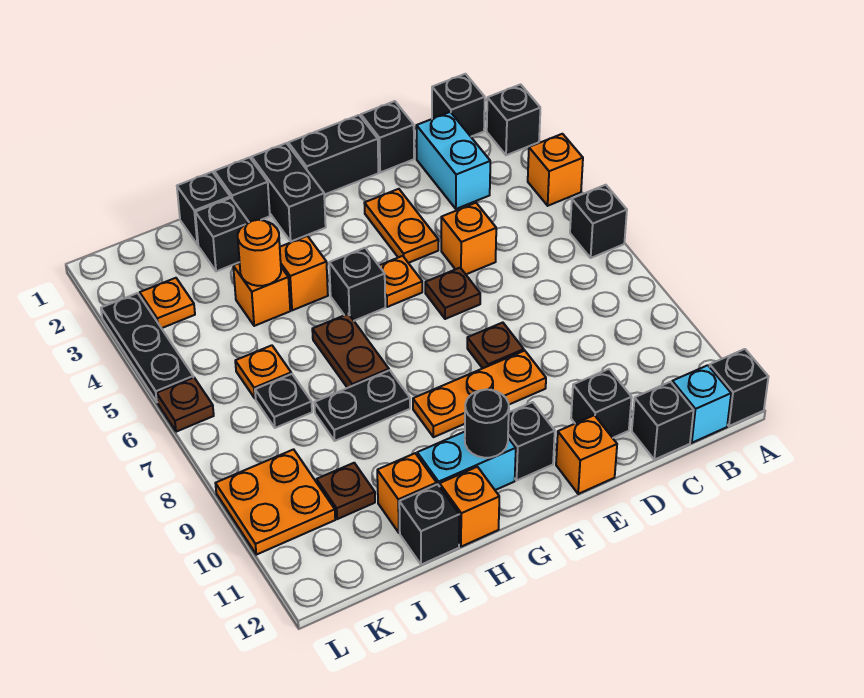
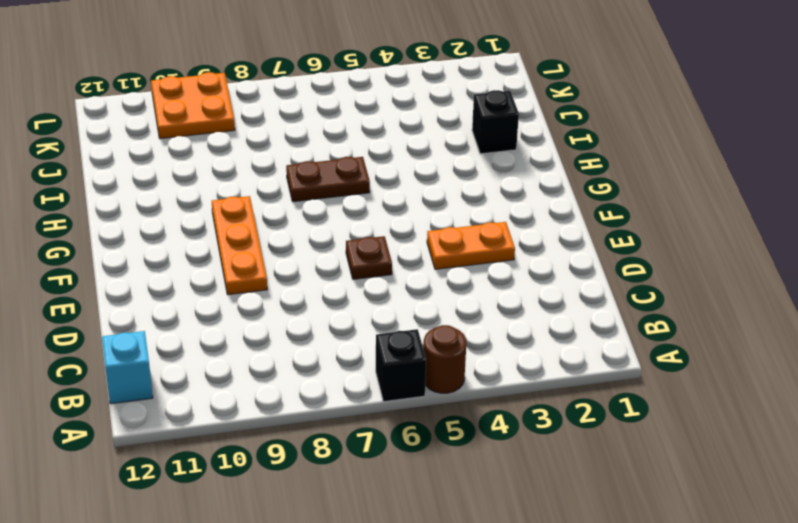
brown 1x1 round brick [424,325,466,393] -> none
none -> black 1x1 brick [487,84,540,155]
none -> orange 1x1 brick [528,134,583,206]
none -> black 1x1 brick [710,349,768,426]
none -> black 1x1 brick [432,74,485,137]

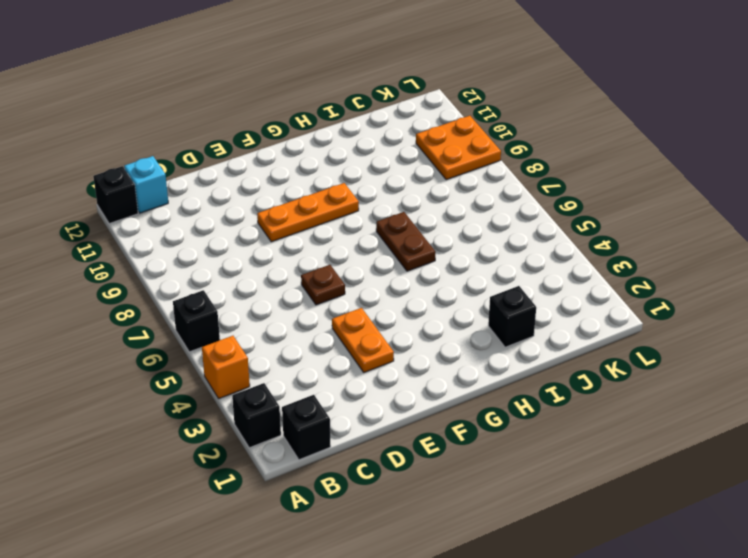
none -> cyan 1x2 brick [416,112,490,209]
none -> black 1x1 brick [632,382,694,460]
none -> black 1x1 brick [361,101,414,172]
none -> orange 1x1 brick [441,203,496,274]

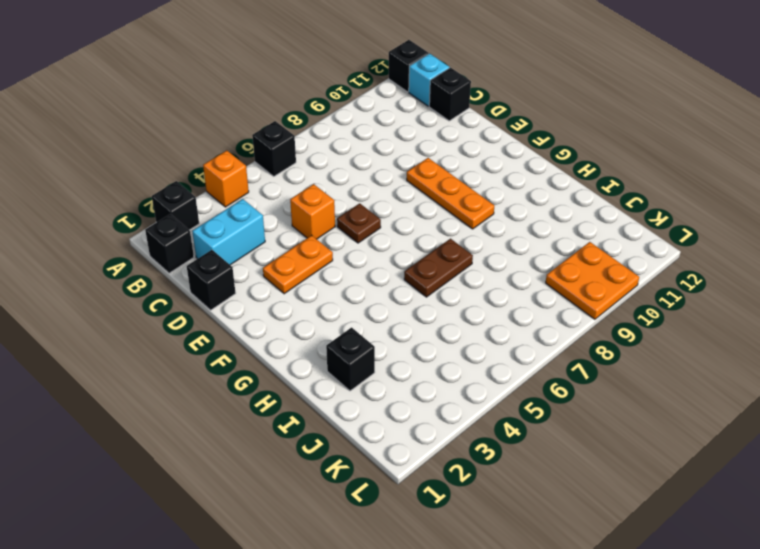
none -> black 1x1 brick [571,369,632,438]
none -> black 1x2 brick [288,115,378,195]
none -> brown 1x1 plate [467,323,524,368]
none -> orange 1x1 brick [556,415,617,494]

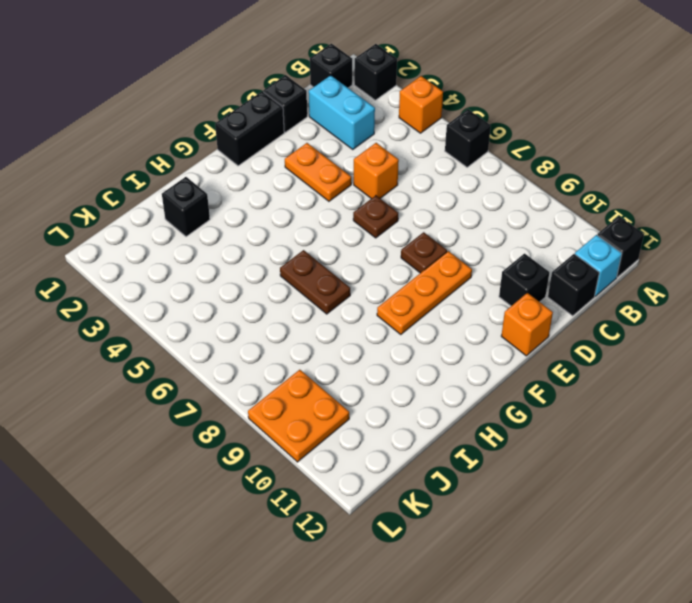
none -> orange 1x1 plate [379,256,422,307]
none -> black 1x1 brick [508,402,555,480]
none -> black 1x2 brick [252,143,326,241]
none -> black 1x1 brick [329,248,385,321]

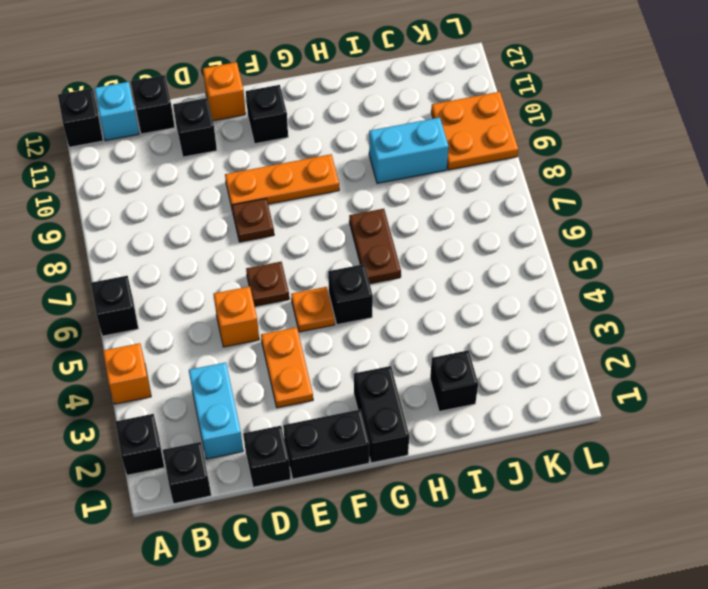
cyan 1x2 brick [369,117,449,183] -> cyan 1x2 brick moved to [417,432,516,490]
none -> black 1x1 brick [214,157,270,222]
none -> orange 1x1 brick [280,236,328,310]
none -> black 1x2 plate [314,370,410,441]
none -> orange 1x1 brick [440,467,499,547]

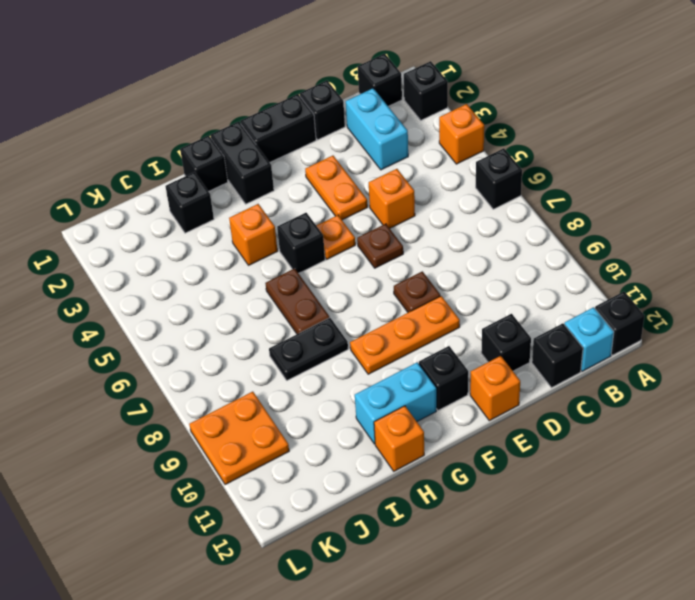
none -> black 1x1 brick [177,172,230,245]
none -> orange 1x1 brick [233,263,290,326]
none -> orange 1x1 brick [377,453,437,533]
none -> black 1x1 brick [399,484,459,565]

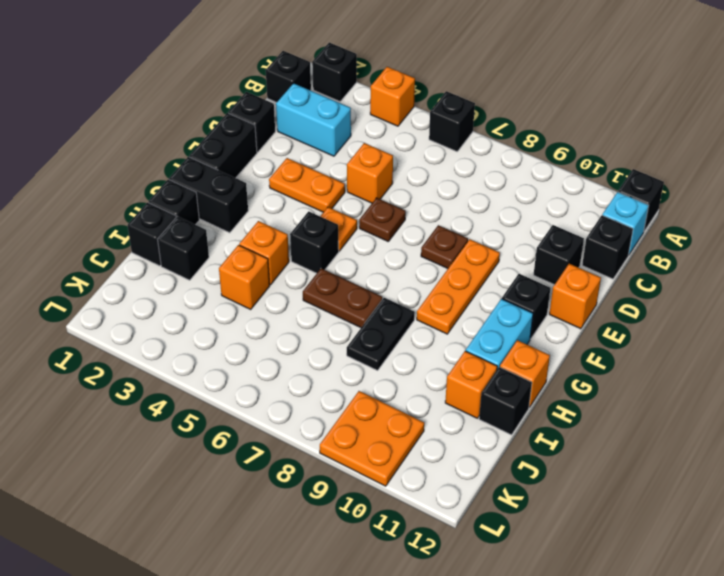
none -> orange 1x1 plate [235,345,291,399]
none -> black 1x1 plate [255,374,312,428]
none -> brown 1x1 plate [317,463,375,519]
none -> orange 1x1 plate [140,278,195,328]

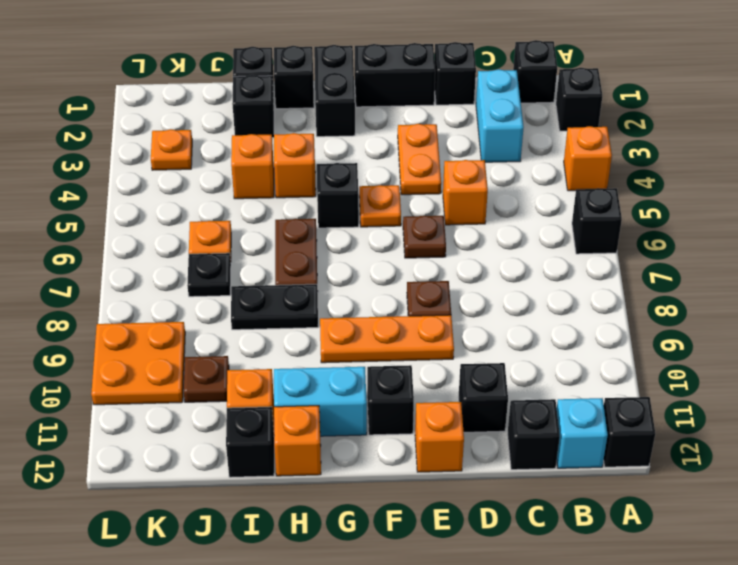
none -> black 1x3 plate [101,293,193,402]
none -> brown 1x1 plate [157,377,214,432]
none -> black 1x1 round brick [465,389,509,458]
none -> orange 1x1 round brick [238,220,281,286]

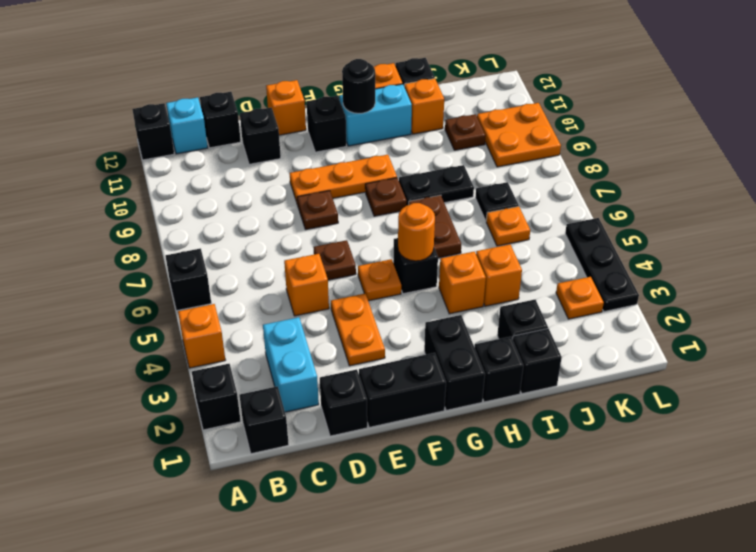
orange 1x1 round brick [398,203,435,261] -> orange 1x1 round brick moved to [238,220,281,286]
brown 1x1 plate [365,178,407,216] -> brown 1x1 plate moved to [157,377,214,432]

